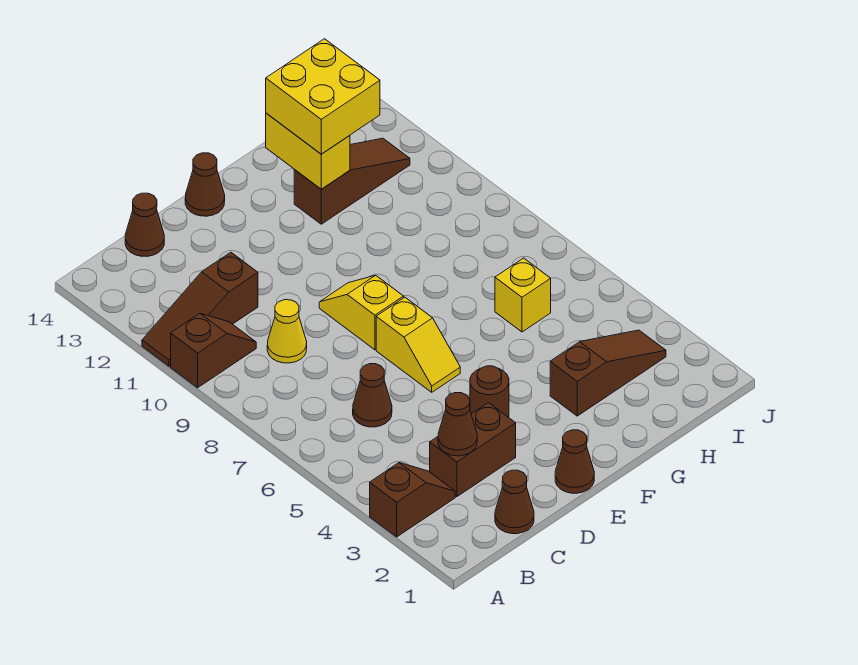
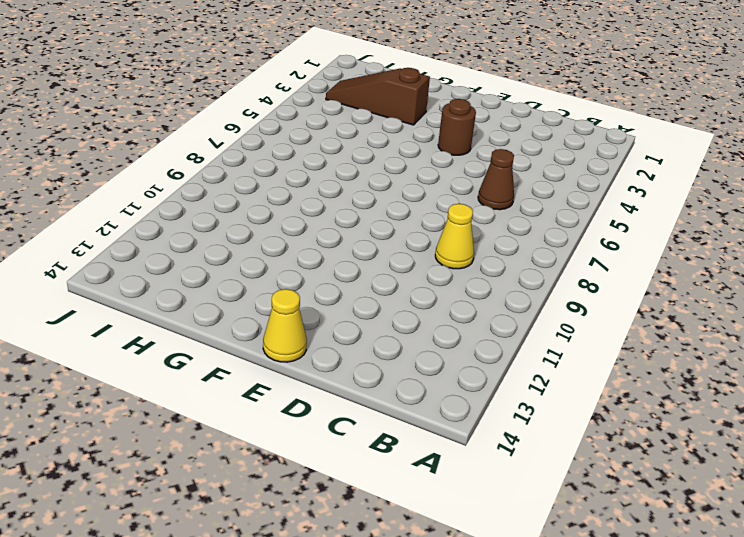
yellow 1x1 cone [263,289,307,362] -> brown 1x1 cone [185,153,225,216]
none -> brown 1x2 slope [370,463,455,537]
none -> brown 1x2 slope [171,314,256,388]
none -> brown 1x3 slope [142,252,258,366]

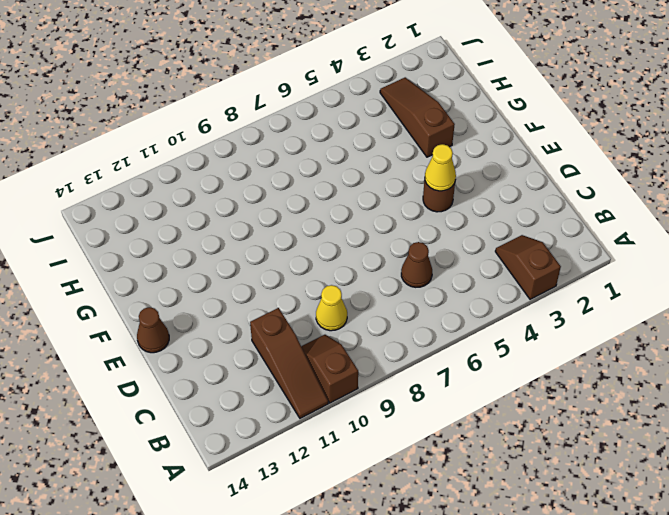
yellow 1x1 cone [425,144,456,191] -> none
none -> brown 1x1 cone [495,470,534,534]
none -> brown 1x2 brick [430,403,516,497]
none -> brown 1x1 cone [125,193,164,256]

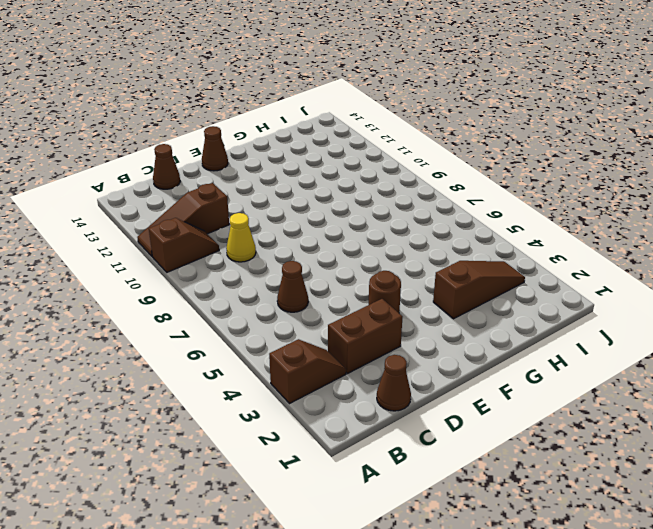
none -> brown 1x1 cone [555,430,594,493]
none -> yellow 1x2 slope [376,297,460,392]
none -> yellow 1x2 slope [319,275,404,350]

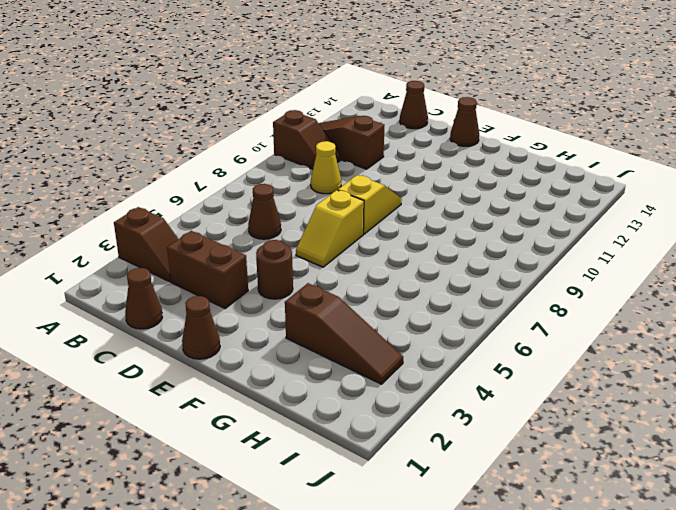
none -> brown 1x3 slope [294,138,410,224]
none -> yellow 1x1 brick [495,258,551,332]
none -> brown 1x1 cone [438,393,477,456]

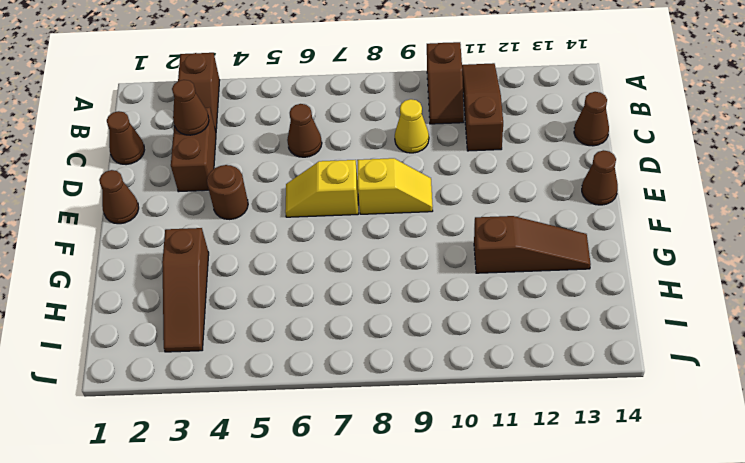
brown 1x3 slope [474,216,591,273] -> brown 1x3 slope turned to [294,138,410,224]
none -> yellow 1x1 brick [495,258,551,332]
none -> yellow 1x2 brick [266,113,350,189]
none -> yellow 2x2 brick [266,39,380,154]

